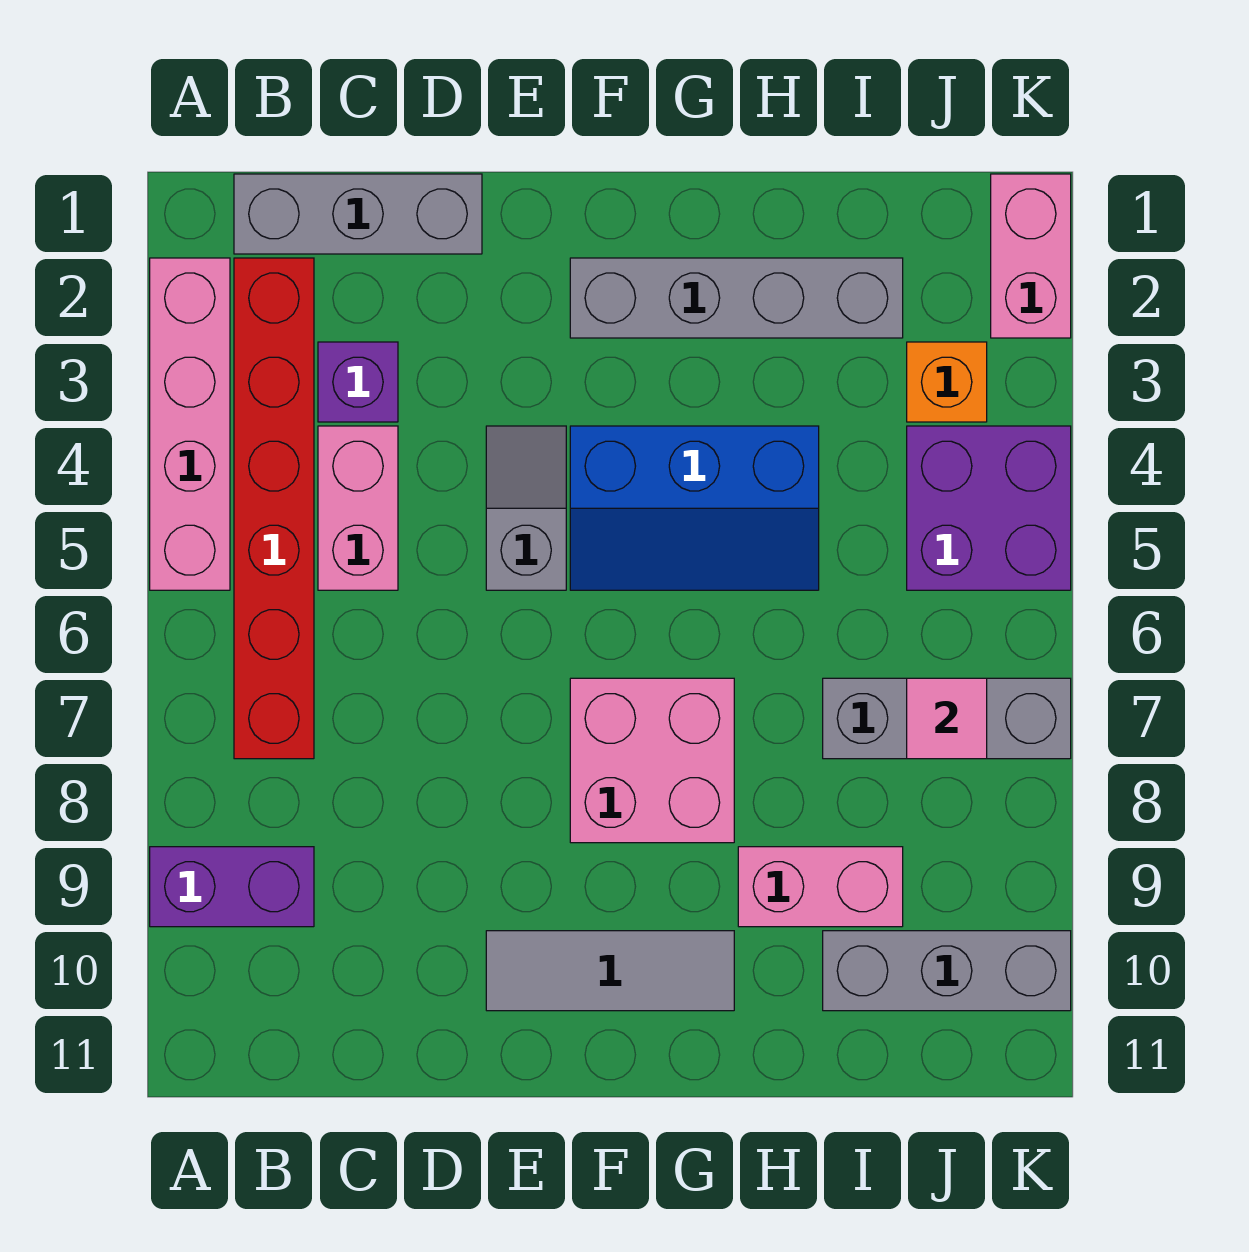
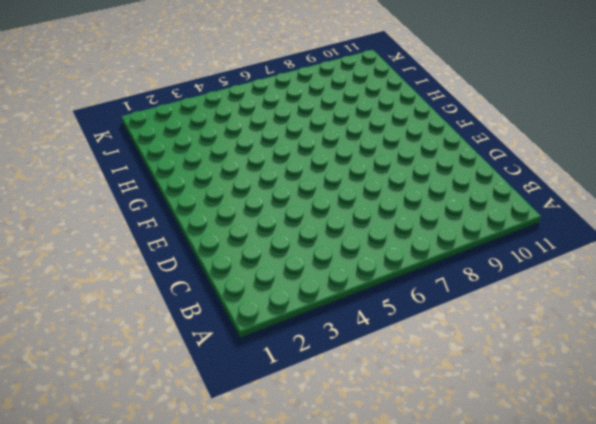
none -> pink 1x4 brick [150,258,230,590]
none -> purple 1x2 brick [150,847,314,927]
none -> grey 1x3 brick [234,174,482,254]

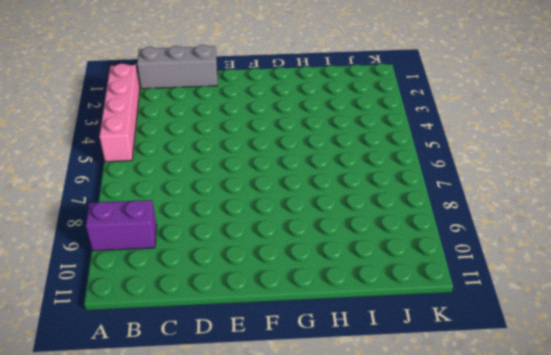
none -> red 1x6 brick [234,258,314,759]
none -> purple 1x1 brick [318,342,398,422]
none -> pink 1x2 brick [318,426,398,590]

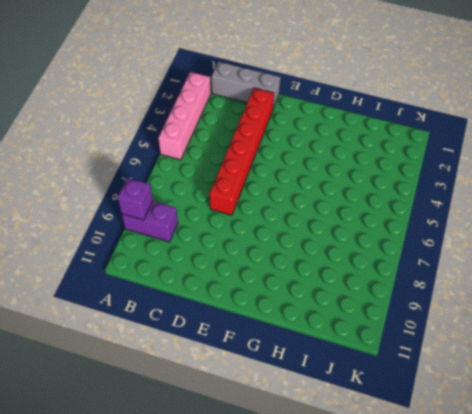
purple 1x1 brick [118,178,153,220] -> purple 1x1 brick moved to [318,342,398,422]
red 1x6 brick [210,88,274,215] -> red 1x6 brick moved to [234,258,314,759]
none -> pink 1x2 brick [318,426,398,590]
none -> grey 1x2 slope [486,426,566,590]
none -> grey 1x3 tile [486,931,734,1011]

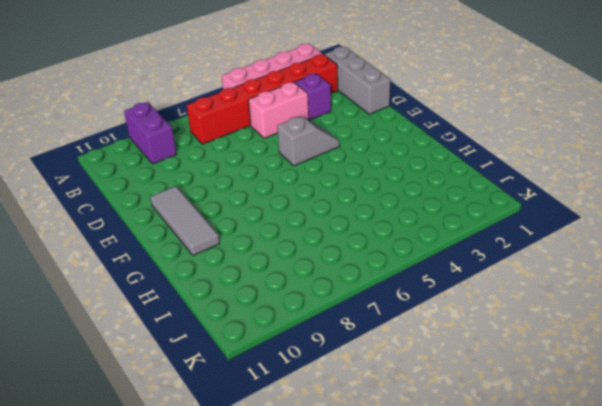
none -> grey 1x4 brick [570,258,903,338]
none -> blue 2x3 slope [570,426,819,590]
none -> pink 2x2 brick [570,678,734,843]

